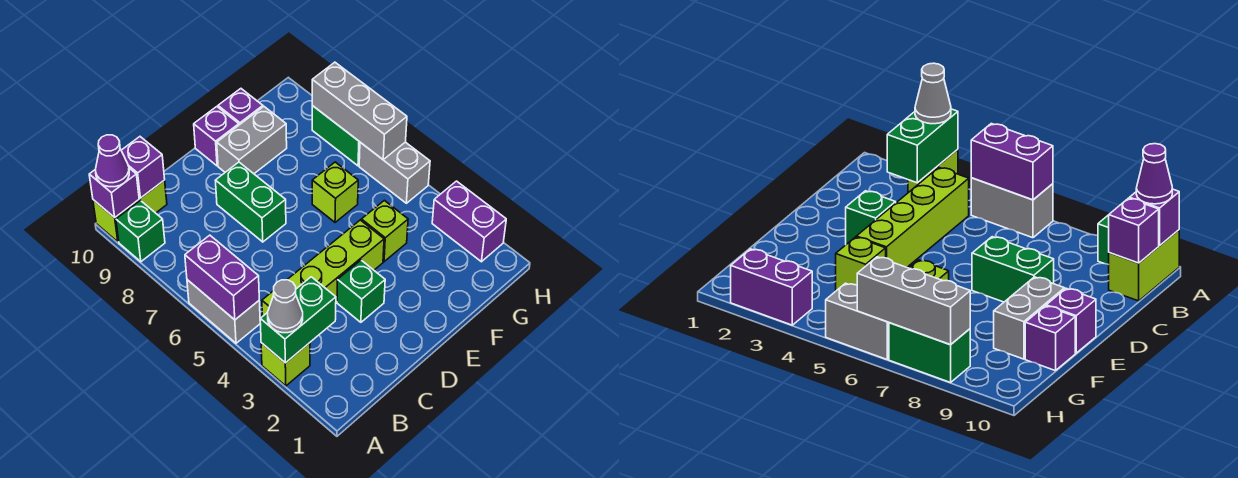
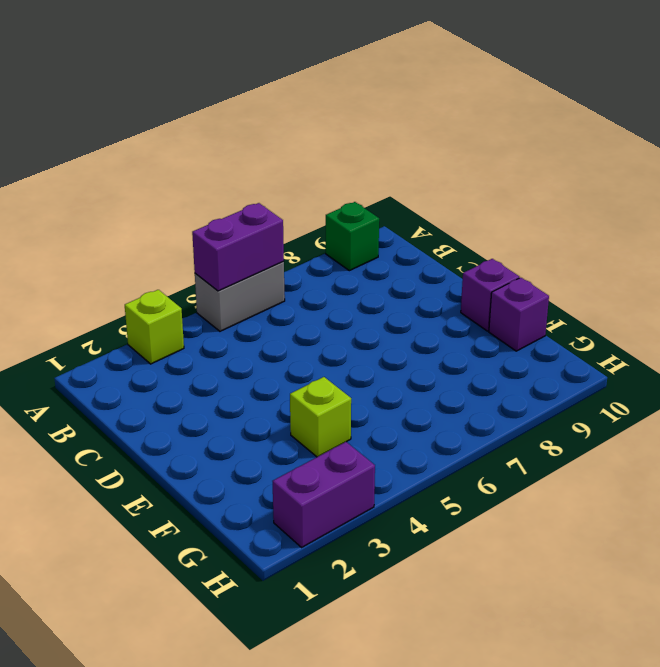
none -> lime 1x2 brick [93,180,167,242]
none -> lime 1x4 brick [262,220,384,317]
none -> green 1x1 brick [337,260,385,322]

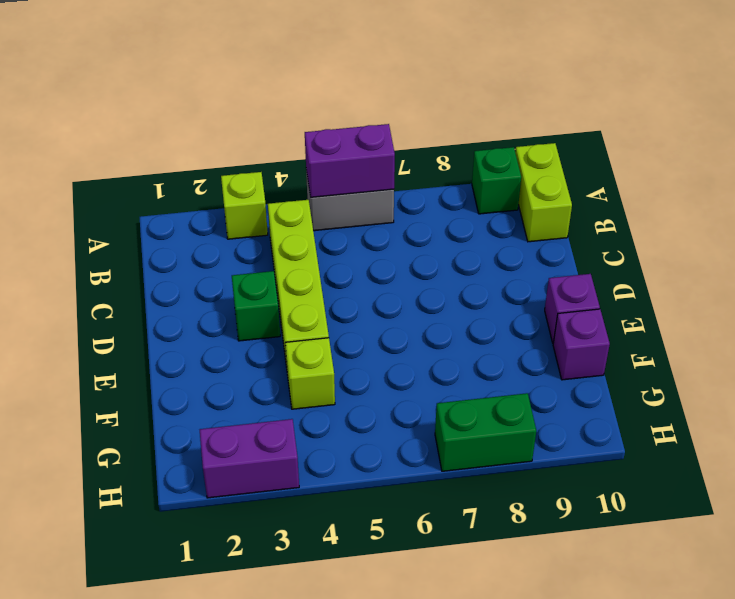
none -> green 1x2 brick [215,162,286,242]
none -> grey 1x2 brick [217,107,287,174]
none -> lime 1x1 brick [312,162,358,222]

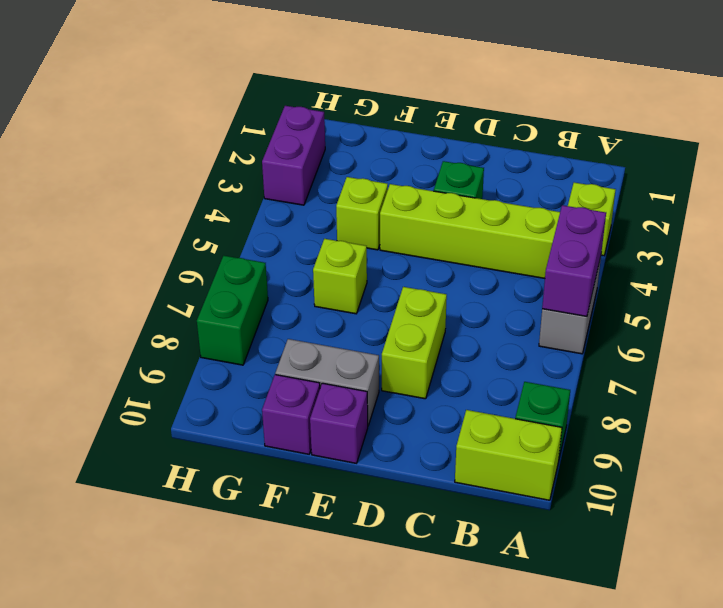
lime 1x2 brick [382,287,447,399] -> green 1x2 brick [215,162,286,242]
none -> grey 1x2 brick [359,142,430,203]
none -> green 1x2 brick [260,277,336,363]
none -> purple 1x1 brick [89,168,139,218]

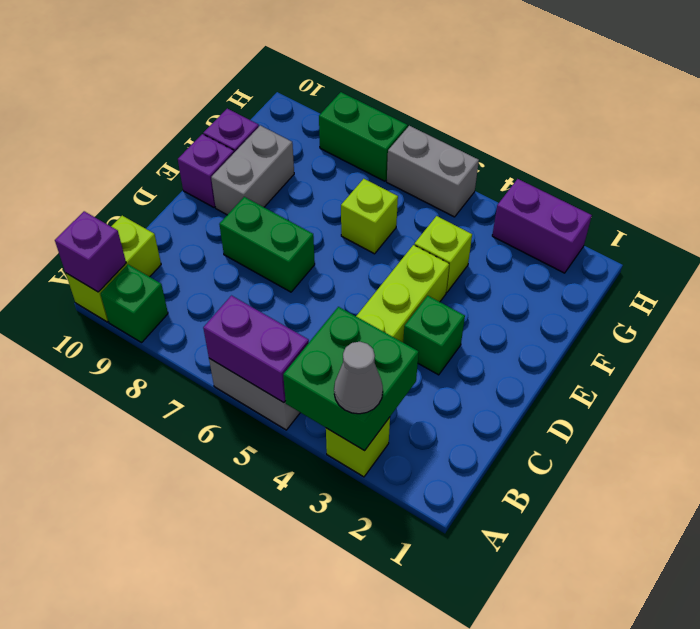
green 2x2 brick [283,307,419,451] -> green 1x2 brick [260,277,336,363]
none -> purple 1x1 brick [121,137,165,198]
none -> grey 1x3 brick [312,62,407,159]
none -> purple 1x1 cone [96,135,129,187]

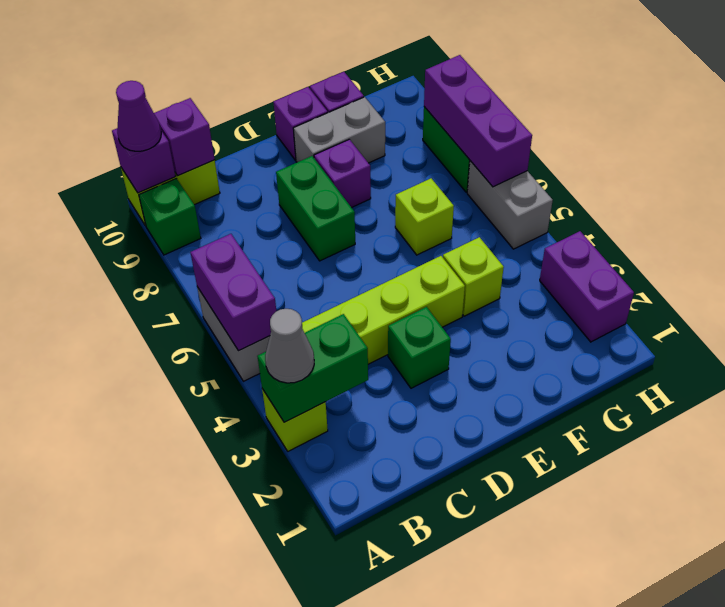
purple 1x1 brick [314,139,371,208] -> none
purple 1x3 brick [424,55,532,187] -> grey 1x3 brick [312,62,407,159]

